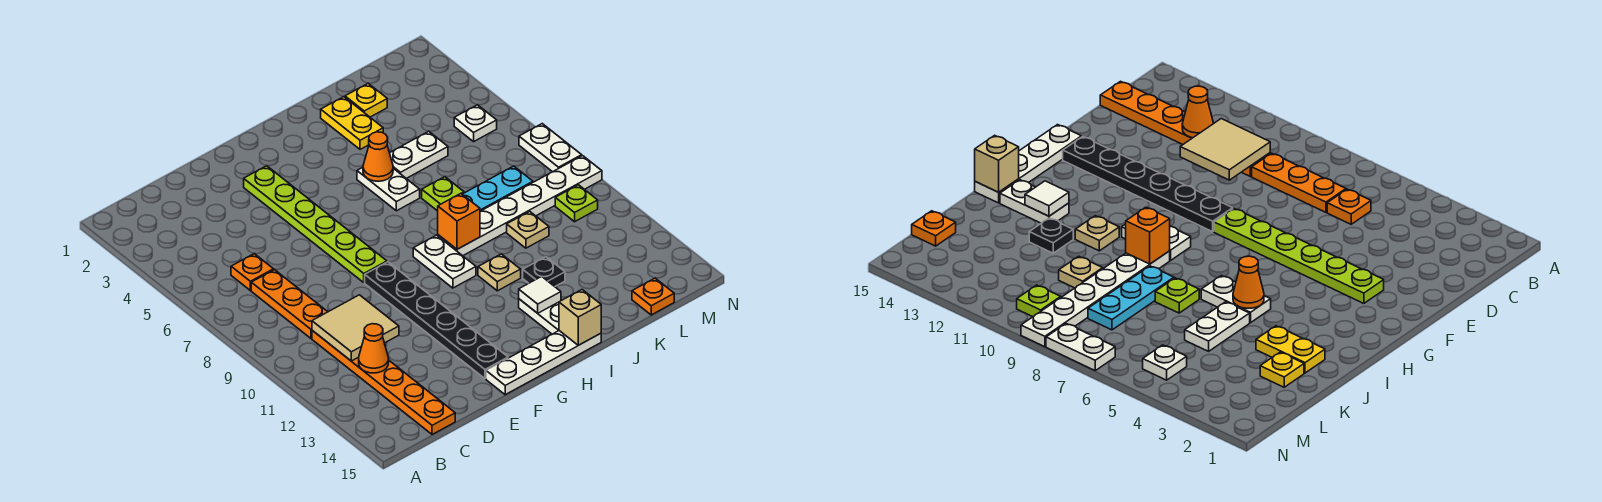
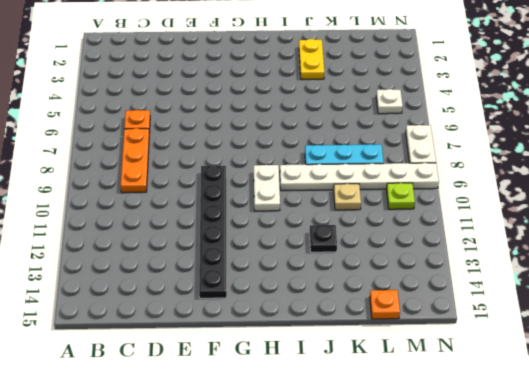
none -> orange 1x6 plate [312,330,455,435]
none -> lime 1x6 plate [244,166,387,282]
none -> white 1x4 plate [486,331,601,395]

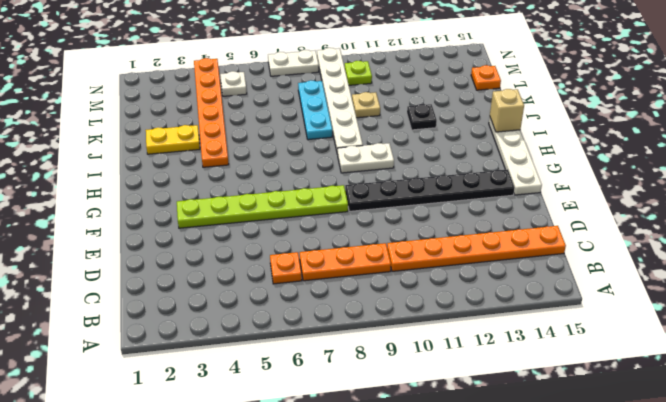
orange 1x6 plate [194,58,229,167] -> none
none -> white 1x2 plate [357,167,420,211]
none -> tan 1x1 plate [478,254,521,291]
none -> white 1x2 plate [519,299,559,334]

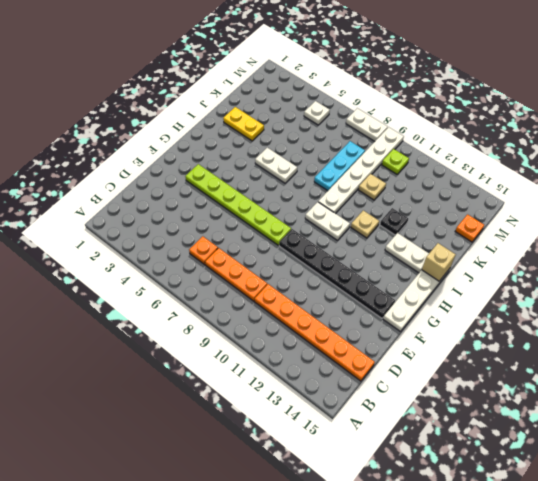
none -> white 1x2 plate [390,131,448,178]
none -> lime 1x1 plate [422,177,464,211]
none -> yellow 1x1 plate [345,84,387,117]

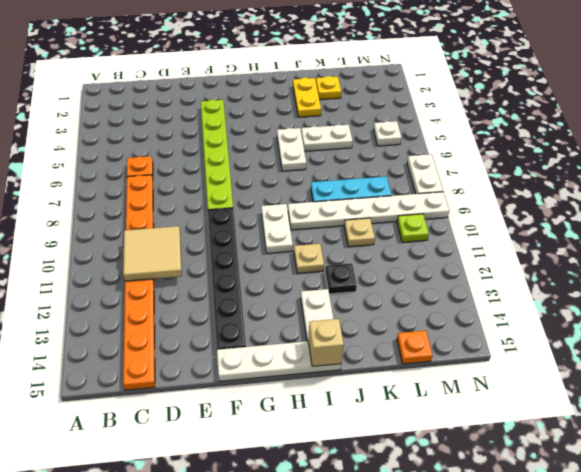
none -> lime 1x1 plate [422,177,464,211]
none -> orange 1x1 cone [359,324,389,373]
none -> orange 1x1 cone [363,132,393,181]

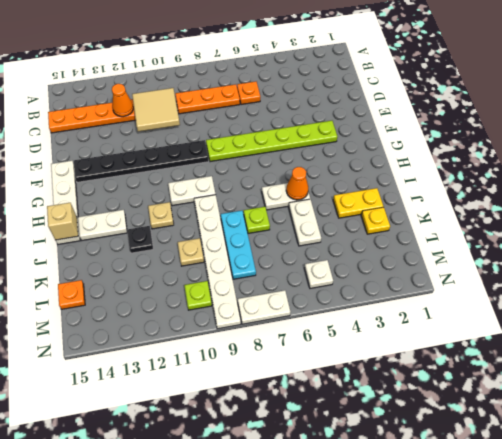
none -> orange 1x1 brick [438,194,480,249]
none -> white 1x1 tile [519,276,561,313]

